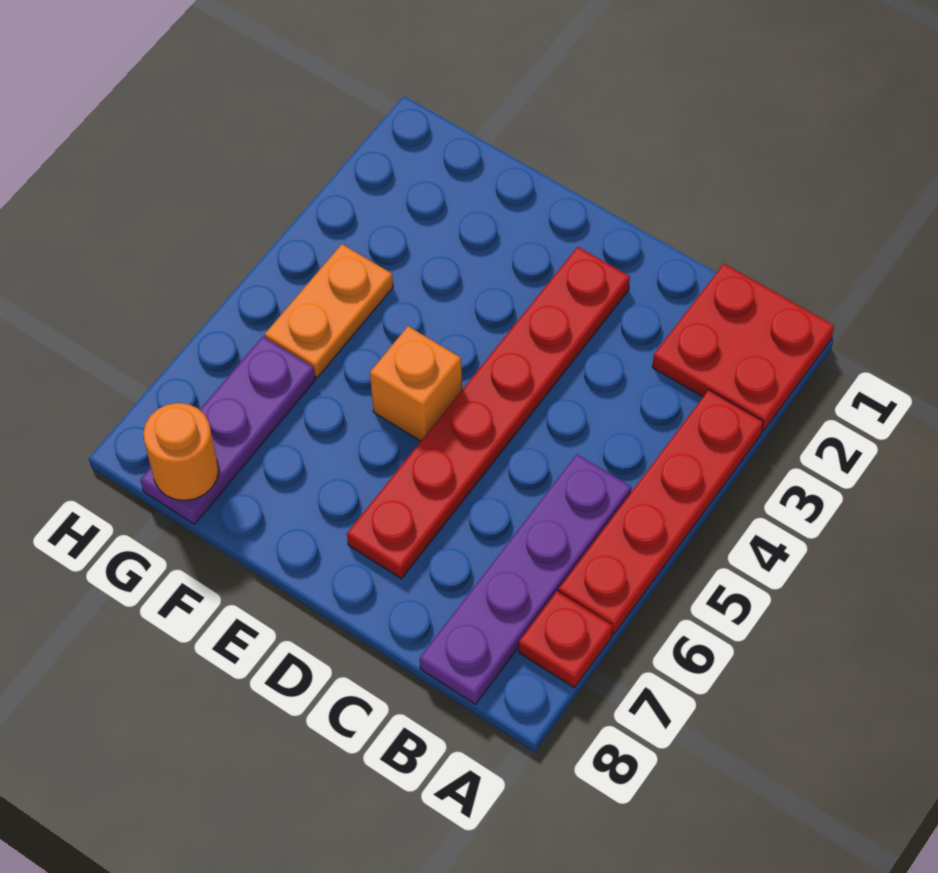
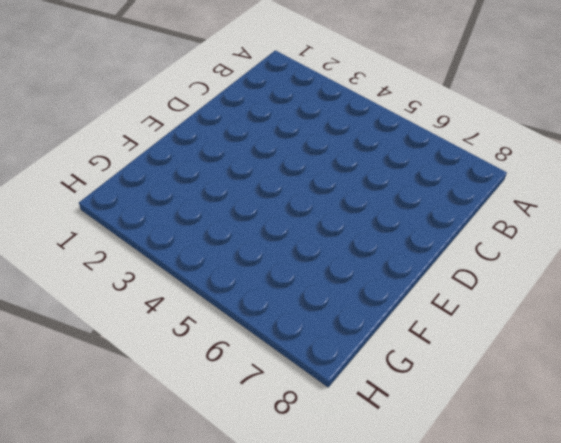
none -> red 2x2 plate [652,264,834,432]
none -> red 1x4 plate [559,390,763,634]

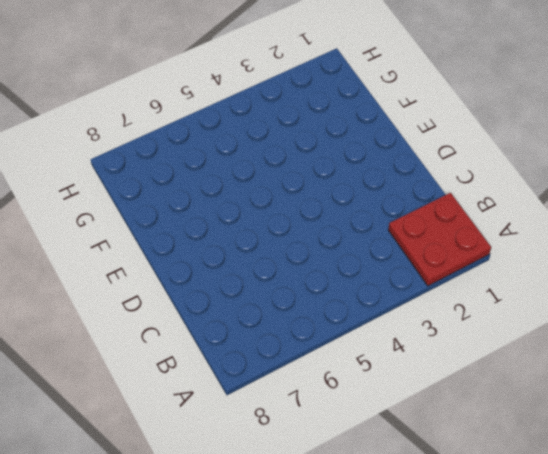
none -> red 1x4 plate [559,390,763,634]
none -> red 1x1 plate [519,591,613,688]

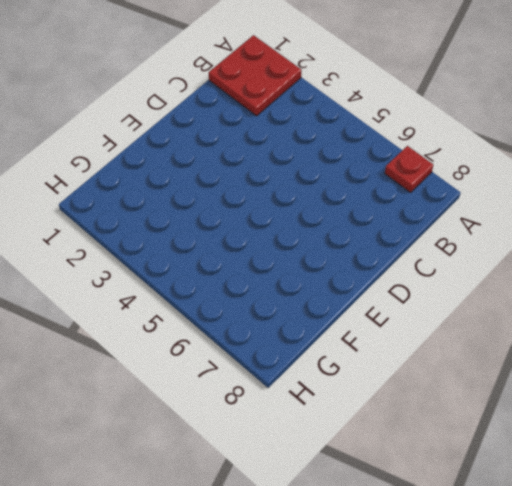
none -> red 1x4 plate [559,390,763,634]
none -> purple 1x4 plate [420,454,631,704]

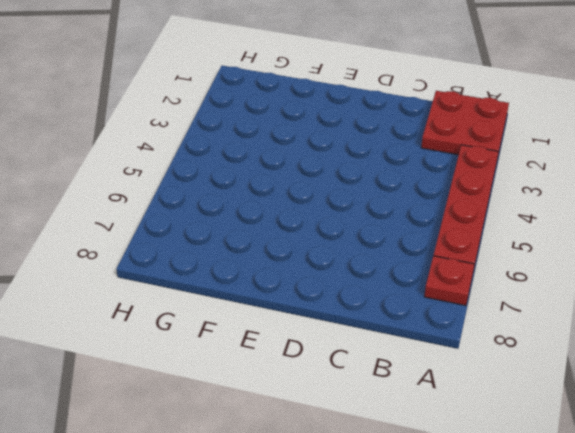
none -> purple 1x4 plate [420,454,631,704]
none -> red 1x6 plate [347,247,630,579]

